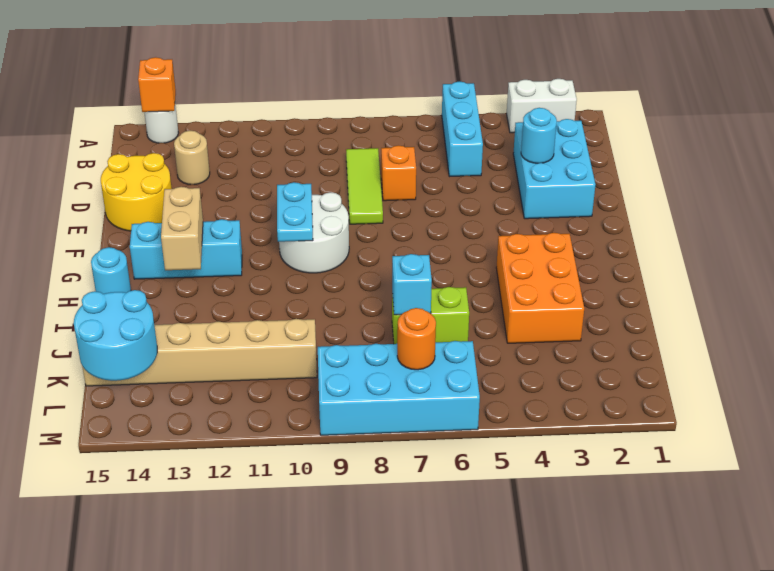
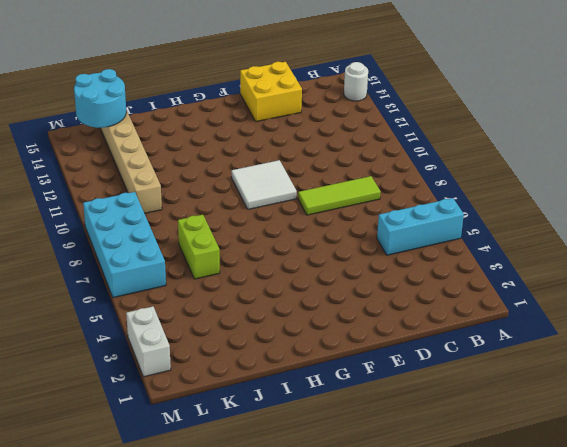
yellow 2x2 brick [240,62,302,122] -> yellow 2x2 round brick [101,153,172,231]
white 2x2 tile [231,160,297,209] -> white 2x2 round brick [279,192,349,273]
white 1x2 brick [126,306,171,377] -> white 1x2 brick moved to [507,79,577,133]
none -> cyan 2x3 brick [513,119,596,219]
none -> tan 1x1 round brick [174,131,210,185]
none -> orange 1x1 brick [381,145,416,201]

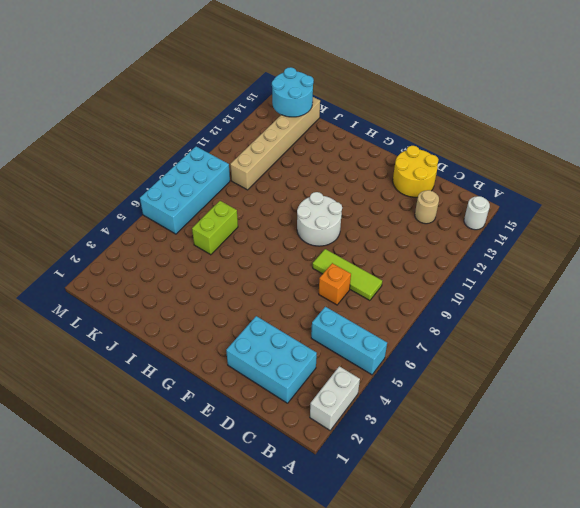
none -> cyan 1x3 brick [130,219,242,279]
none -> orange 2x3 brick [496,233,584,343]
none -> cyan 1x1 round brick [91,247,131,294]

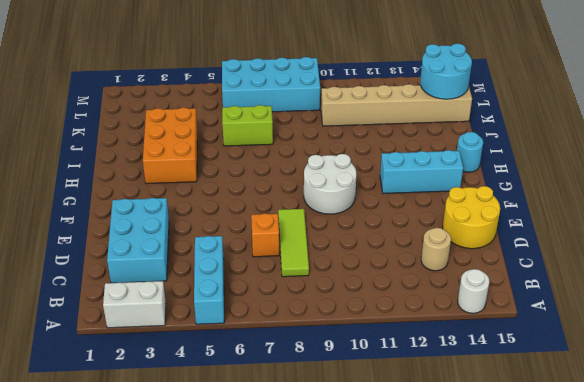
none -> orange 1x1 brick [138,57,176,112]
none -> cyan 1x1 round brick [521,108,557,163]
none -> cyan 1x2 plate [277,182,313,242]

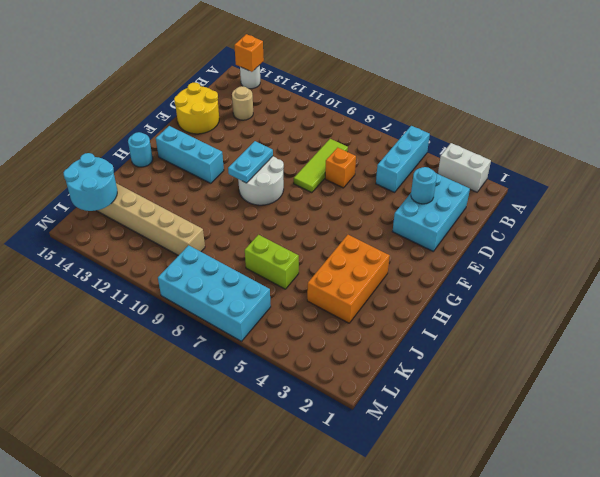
none -> tan 1x2 brick [161,187,203,270]
none -> cyan 1x1 brick [392,254,432,315]
none -> orange 1x1 round brick [397,308,436,370]

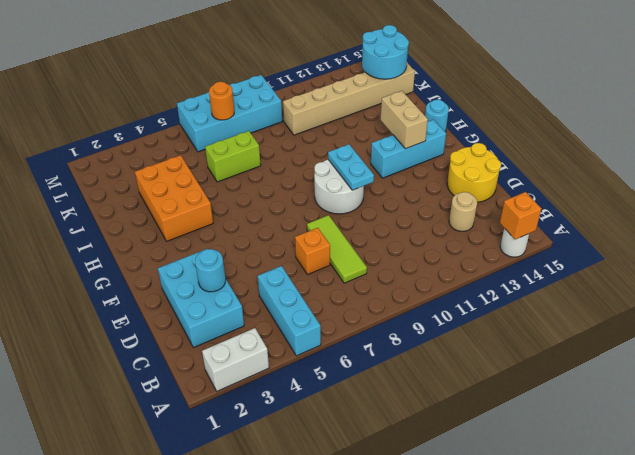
none -> cyan 1x1 brick [392,254,432,315]

